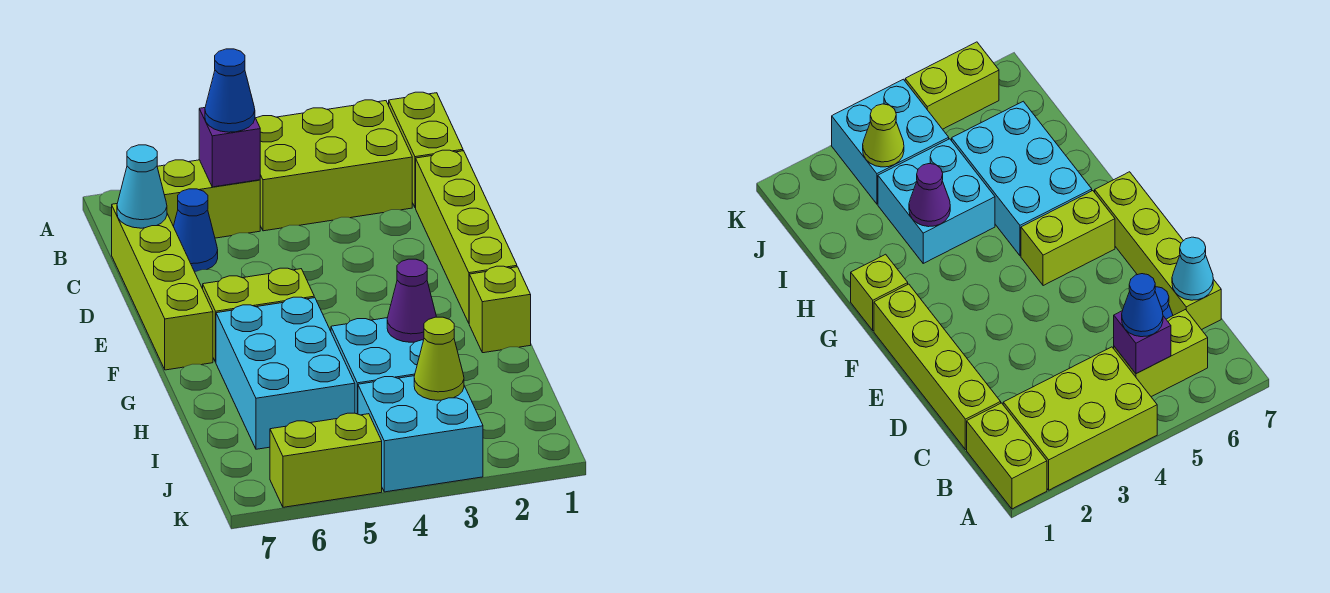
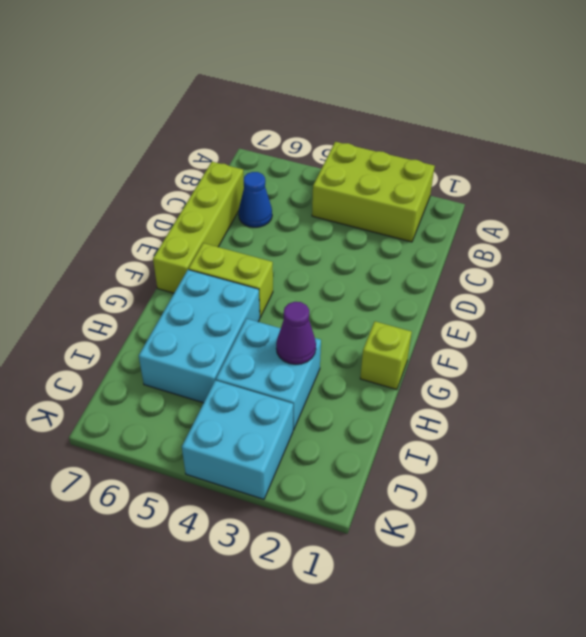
none -> lime 1x2 brick [389,92,463,208]
none -> lime 1x2 brick [157,160,260,238]
none -> lime 1x4 brick [416,150,517,323]

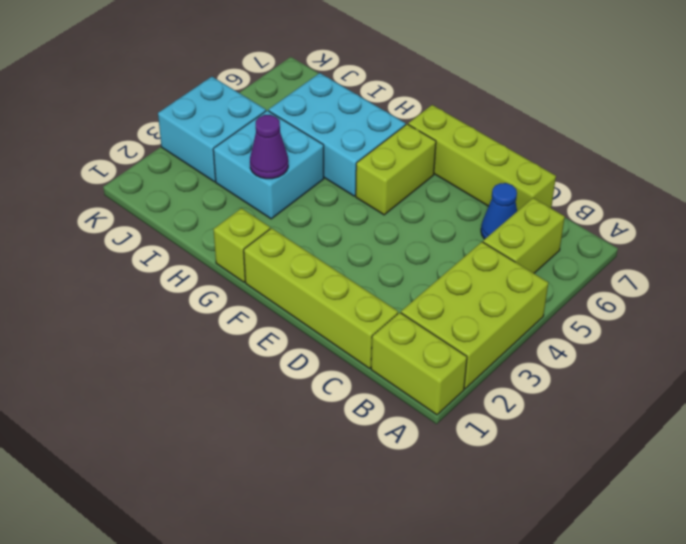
none -> lime 1x2 brick [270,413,382,507]
none -> purple 1x1 brick [199,108,260,187]
none -> cyan 1x1 cone [117,145,167,228]

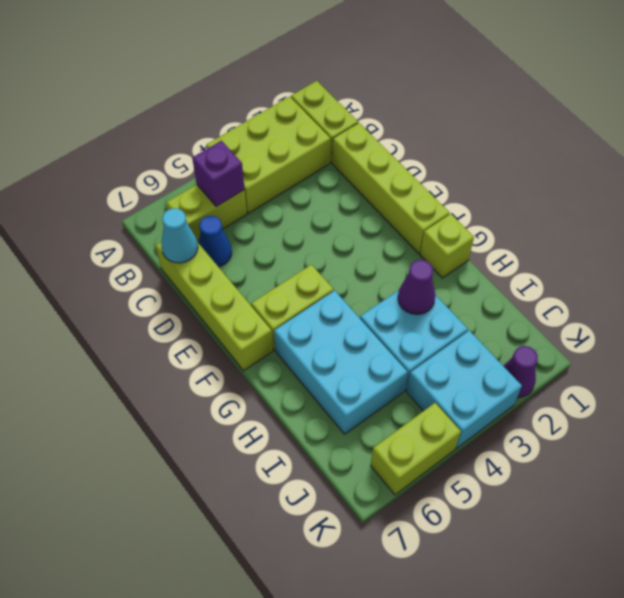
purple 1x1 cone [504,346,538,398] -> none
none -> lime 1x1 cone [414,317,464,400]
none -> blue 1x1 cone [205,49,255,132]

